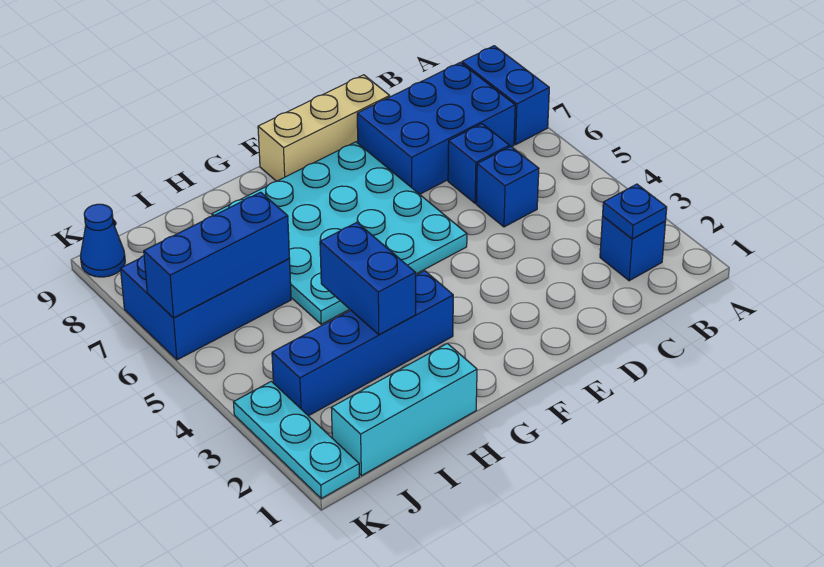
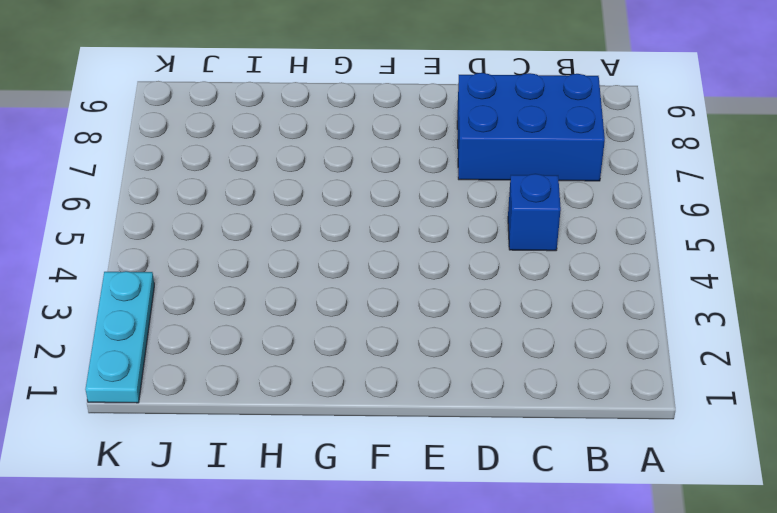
none -> blue 1x2 brick [462,46,549,145]
none -> blue 1x1 brick [600,217,666,281]
none -> blue 1x1 brick [448,124,509,203]

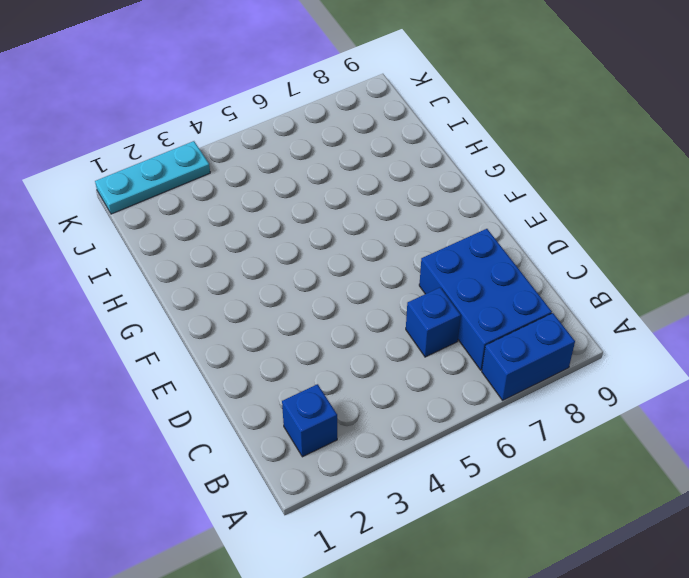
none -> blue 1x1 brick [476,146,539,227]
none -> tan 1x3 brick [258,75,390,181]
none -> cyan 4x4 plate [212,142,467,324]

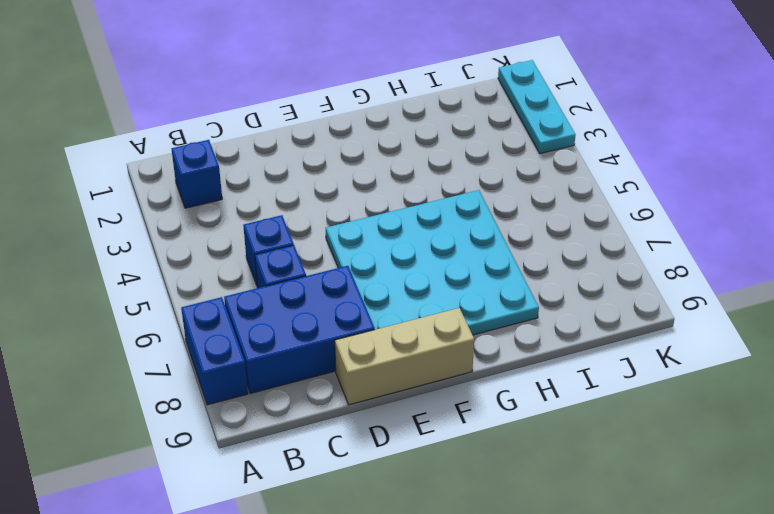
none -> blue 1x4 brick [272,271,453,416]
none -> cyan 1x3 brick [331,343,477,476]
none -> blue 2x3 brick [121,256,291,360]

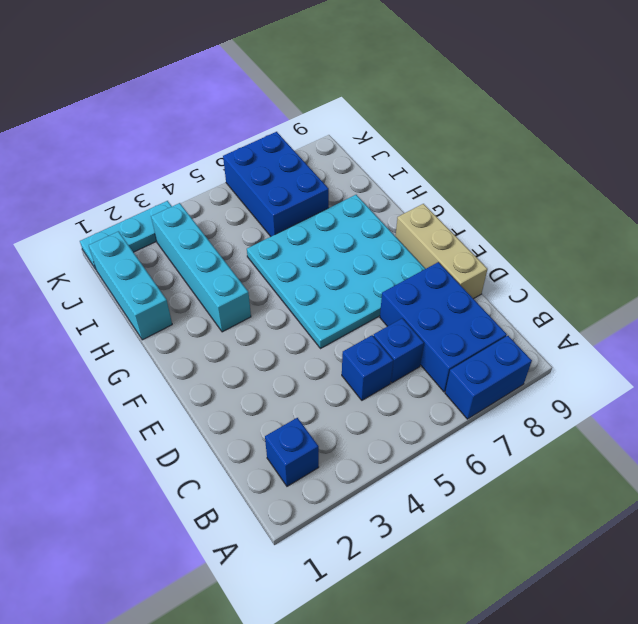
cyan 1x4 brick [151,203,251,332] -> blue 1x4 brick [272,271,453,416]
none -> blue 1x1 cone [80,204,125,277]
none -> blue 1x1 plate [603,184,667,239]
none -> blue 1x2 brick [320,223,416,335]

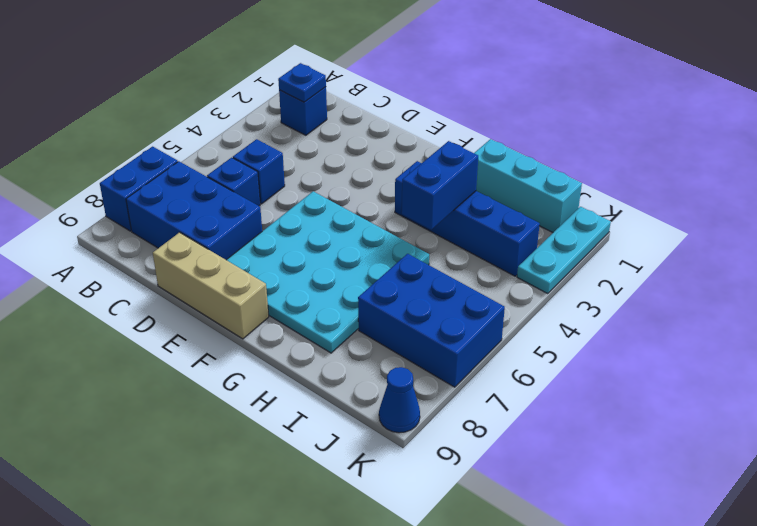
none -> blue 1x3 brick [144,192,289,318]

